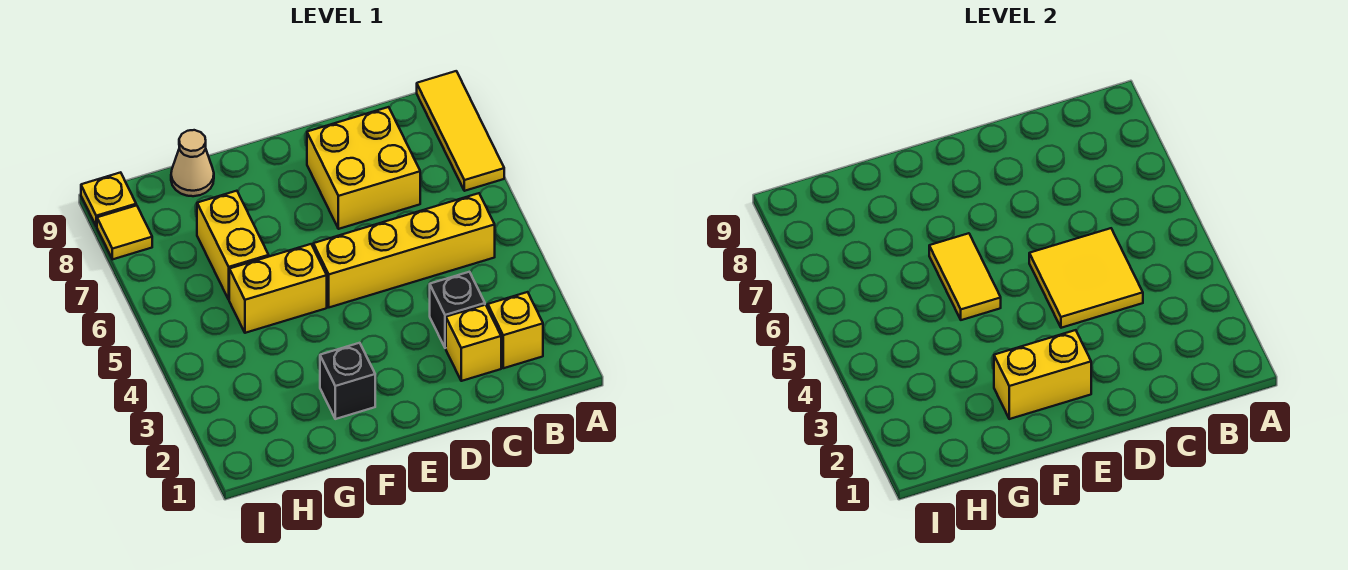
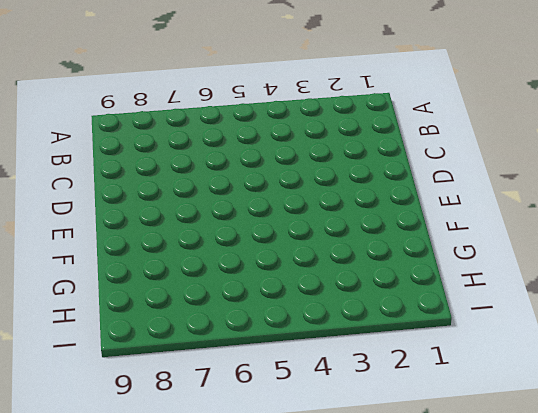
none -> yellow 1x3 tile [417,71,504,191]
none -> yellow 1x1 brick [488,292,543,368]
none -> yellow 1x4 brick [313,193,495,307]

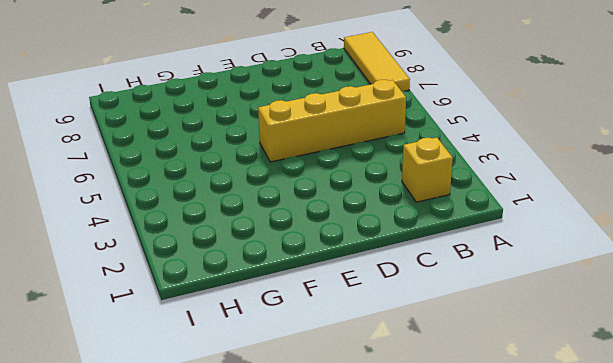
none -> yellow 1x1 brick [446,305,501,381]
none -> black 1x1 brick [430,272,485,348]
none -> yellow 2x2 brick [307,107,420,229]

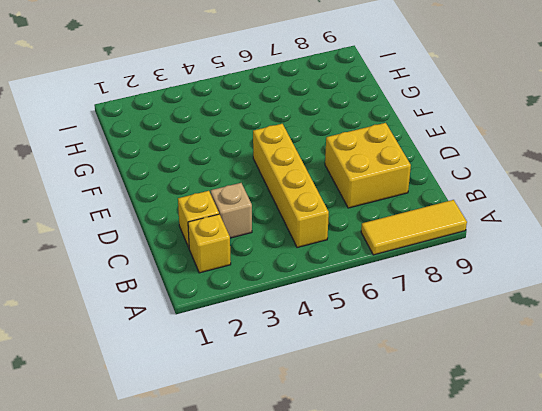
tan 1x1 brick [211,183,252,238] -> black 1x1 brick [430,272,485,348]
none -> black 1x1 brick [320,343,375,419]
none -> yellow 1x2 brick [229,244,327,333]
none -> yellow 1x2 brick [197,191,269,299]

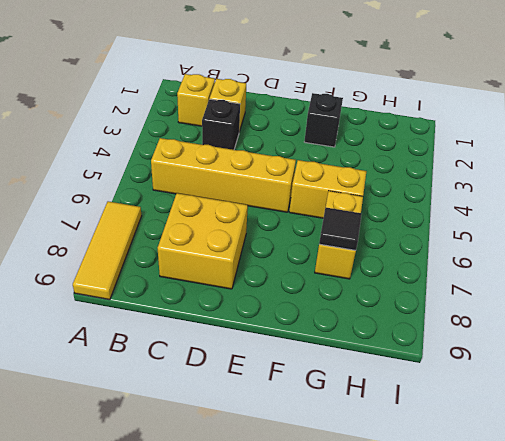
black 1x1 tile [319,207,362,250] -> none
none -> tan 1x1 cone [171,130,214,196]
none -> yellow 1x1 tile [97,205,152,259]
none -> yellow 1x1 plate [81,172,136,226]

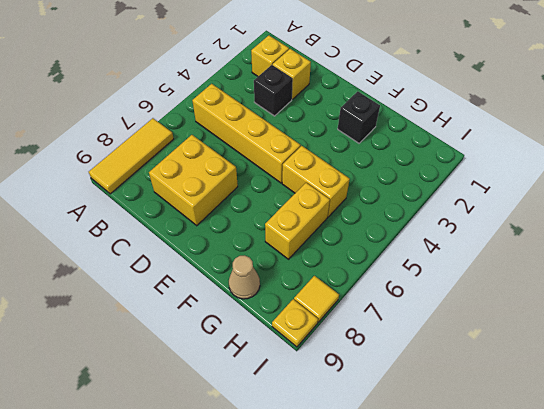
none -> yellow 2x2 tile [1029,228,1143,328]
none -> yellow 1x2 brick [994,330,1091,419]
none -> yellow 1x2 tile [929,233,1001,320]

